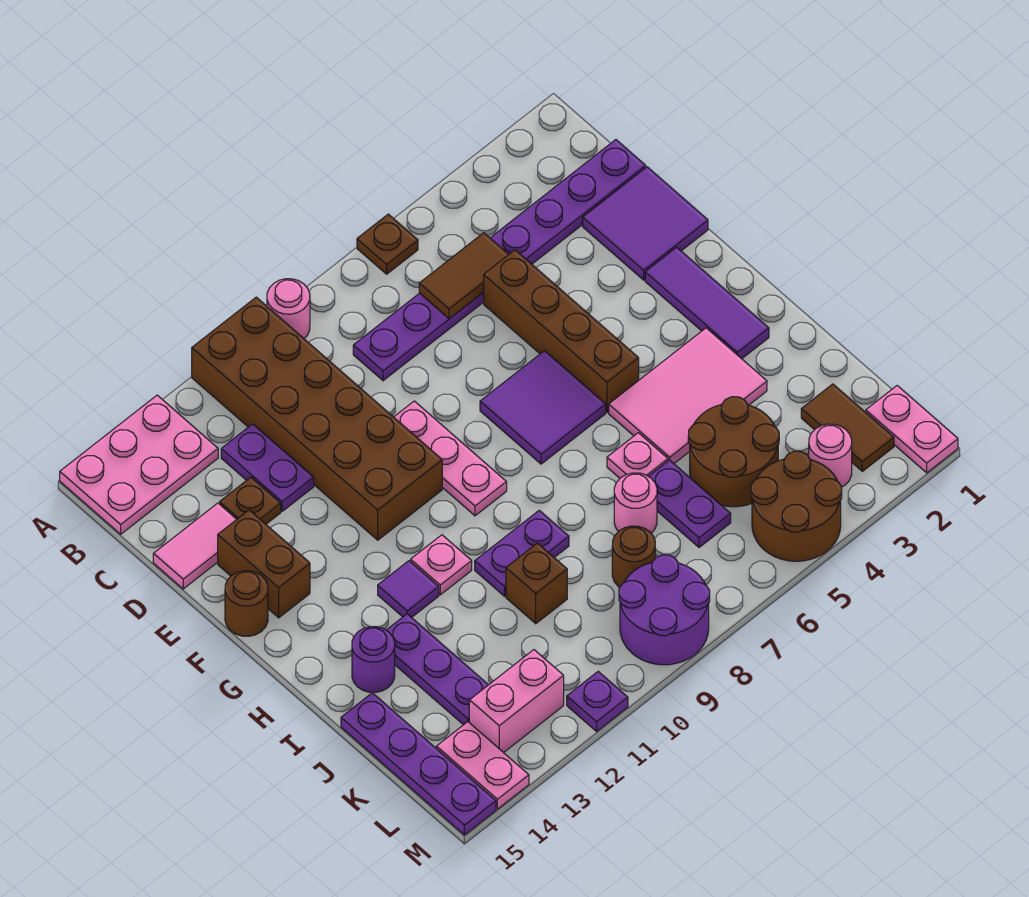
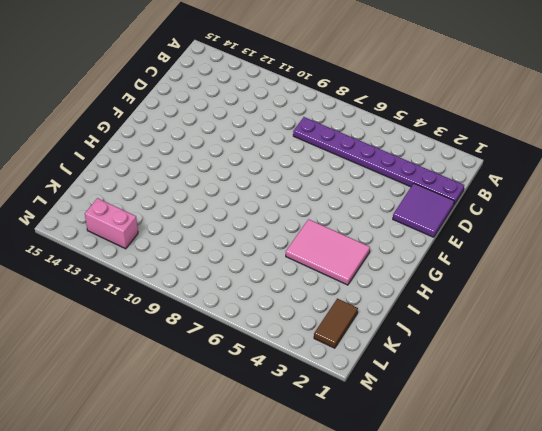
none -> brown 1x1 plate [357,214,418,274]
none -> pink 1x1 round brick [267,279,310,339]
none -> brown 2x6 brick [192,297,442,540]
none -> pink 2x3 plate [60,395,218,534]

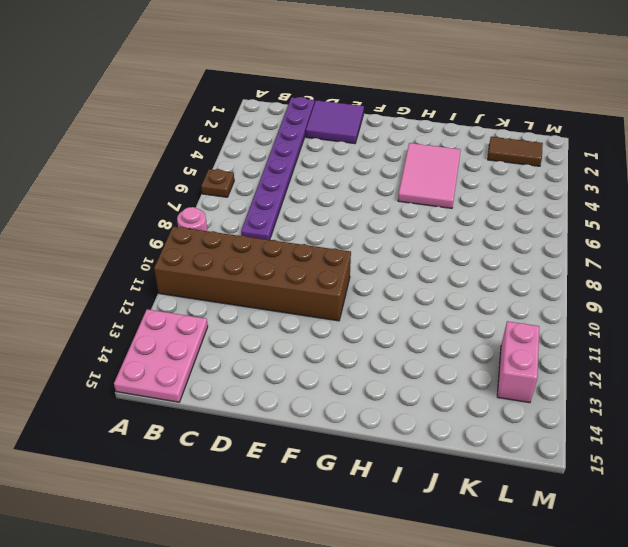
none -> purple 1x2 plate [221,424,314,511]
none -> brown 1x4 brick [484,250,639,412]
none -> brown 1x1 plate [220,477,281,524]
none -> pink 1x2 tile [153,503,237,589]

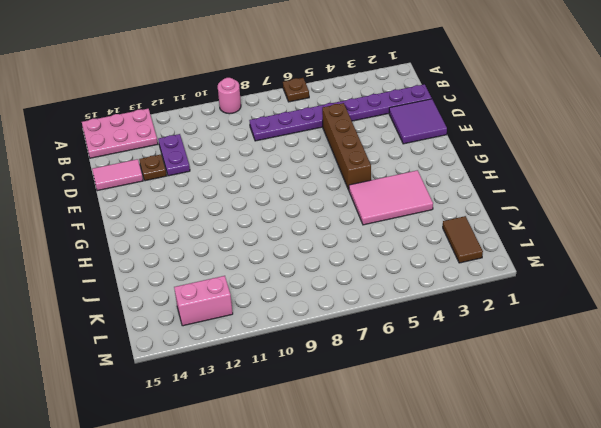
none -> brown 2x6 brick [192,297,442,540]
none -> pink 1x3 plate [394,401,507,516]
none -> brown 1x2 brick [218,510,310,618]
none -> purple 1x3 tile [645,247,769,359]

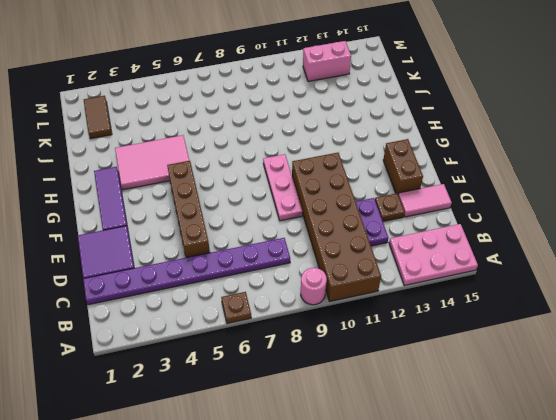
none -> purple 2x2 tile [480,351,606,464]
none -> brown 1x1 round brick [225,571,268,636]
none -> pink 1x1 plate [411,535,472,595]
none -> purple 1x1 tile [378,561,439,617]

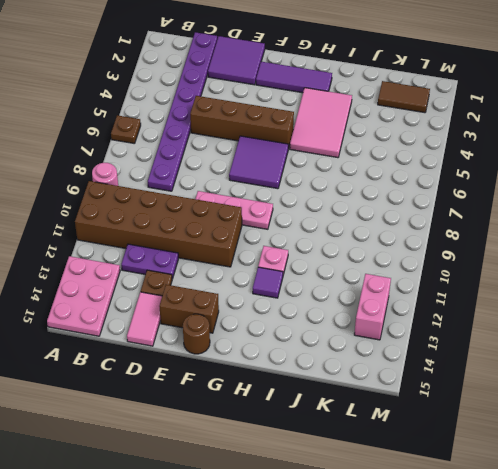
none -> pink 1x1 plate [607,433,668,478]
none -> purple 1x2 plate [475,510,569,596]
none -> purple 1x3 plate [387,614,488,725]
none -> purple 1x1 round brick [352,627,395,692]

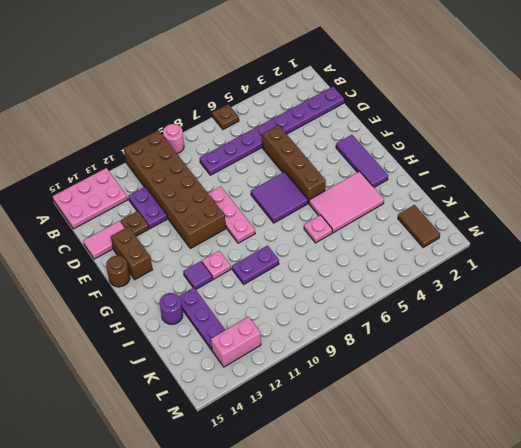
none -> purple 2x2 tile [583,167,708,280]
none -> brown 2x2 round brick [688,397,779,507]
none -> purple 1x2 plate [649,460,731,547]
none -> pink 1x1 round brick [614,473,657,533]

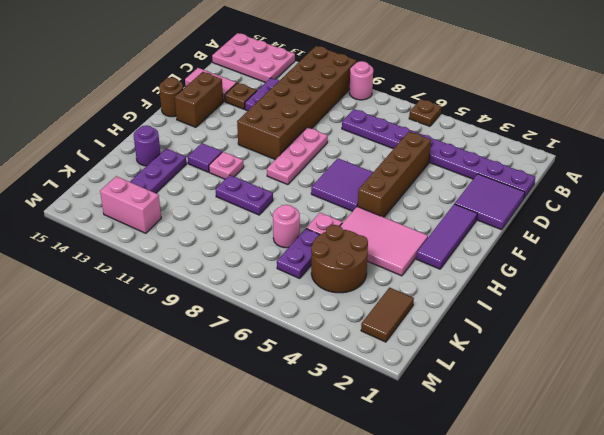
none -> brown 1x1 brick [506,543,567,624]
none -> purple 1x4 plate [341,693,496,835]
none -> brown 1x1 round brick [612,526,655,587]
none -> pink 1x2 plate [866,386,958,473]

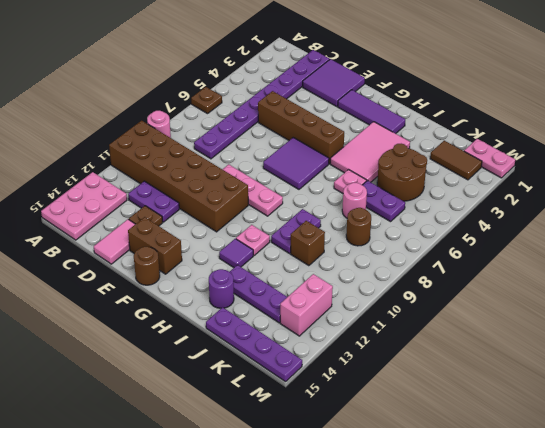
none -> pink 1x1 round brick [809,424,852,487]
none -> brown 2x2 round brick [751,451,842,561]
none -> purple 2x2 round brick [619,555,710,665]
none -> pink 1x2 plate [436,722,529,809]

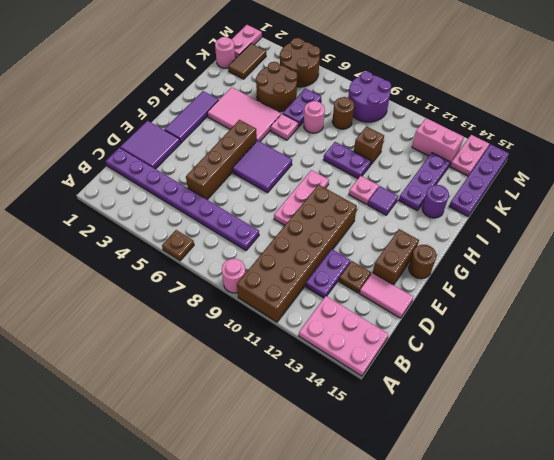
pink 1x1 round brick [215,37,235,68] -> pink 1x1 round brick moved to [809,424,852,487]
none -> purple 1x1 plate [567,671,628,731]
none -> brown 1x2 tile [419,233,509,319]

